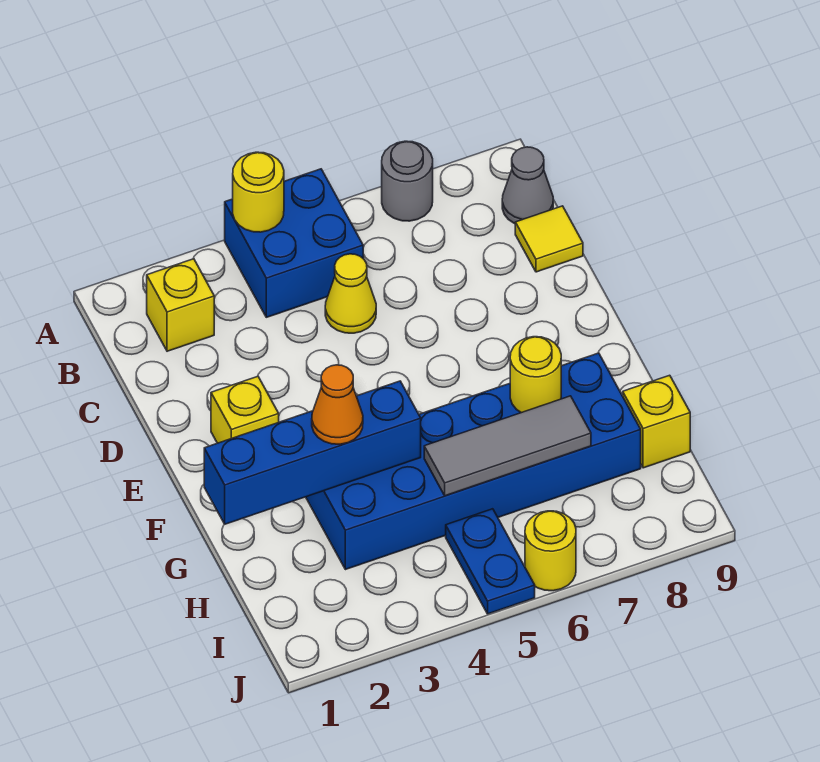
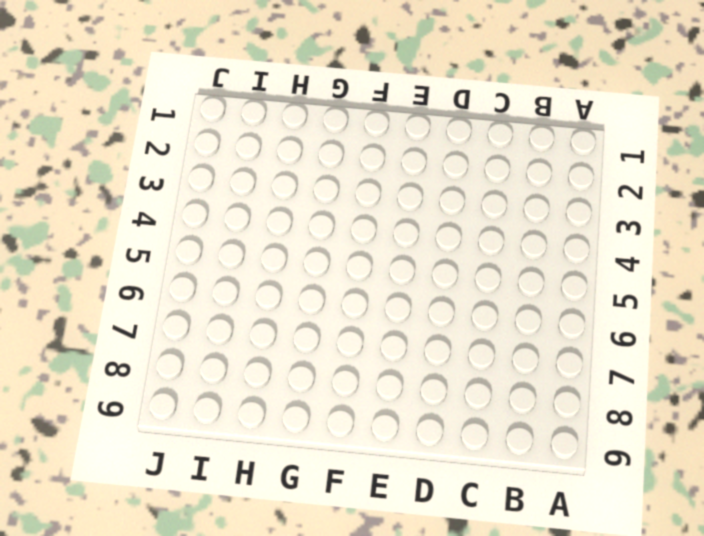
none -> blue 2x2 brick [225,169,363,317]
none -> grey 1x1 round brick [382,141,433,221]
none -> yellow 1x1 brick [147,259,214,351]

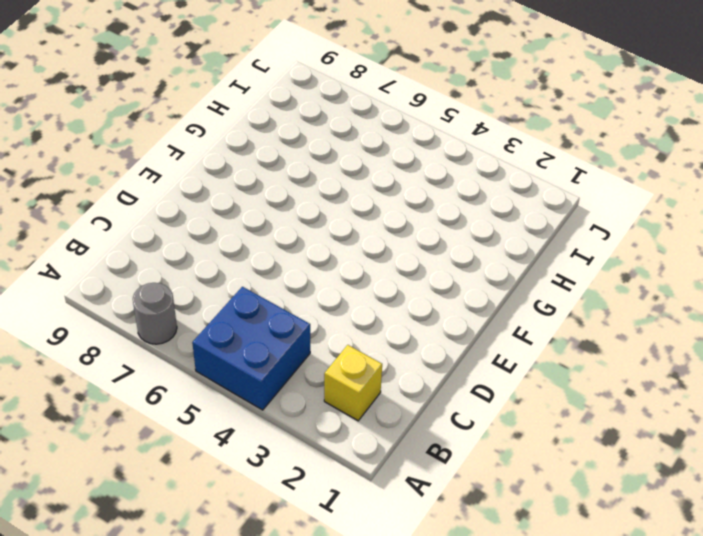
none -> grey 1x1 cone [502,147,553,224]
none -> yellow 1x1 cone [325,254,376,333]
none -> yellow 1x1 tile [515,206,583,272]

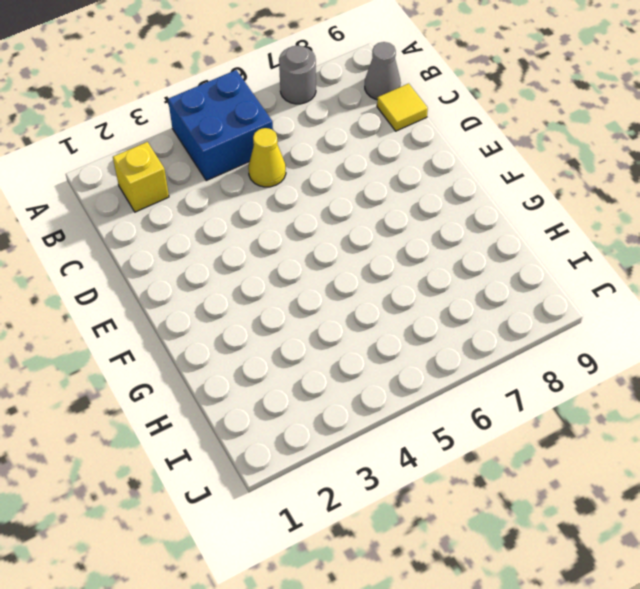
none -> yellow 1x1 brick [211,376,279,443]
none -> blue 2x6 brick [306,353,641,570]
none -> yellow 1x1 brick [623,375,690,468]

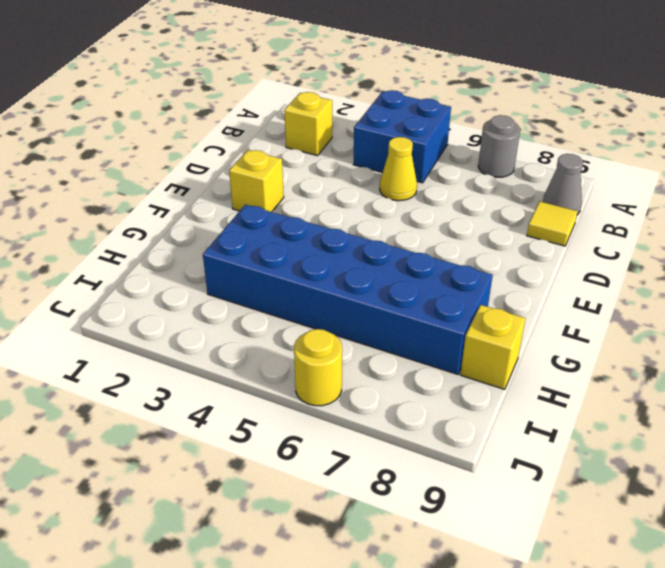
none -> blue 1x2 plate [446,509,535,614]
none -> yellow 1x1 round brick [233,152,284,232]
none -> blue 1x4 brick [204,381,421,524]

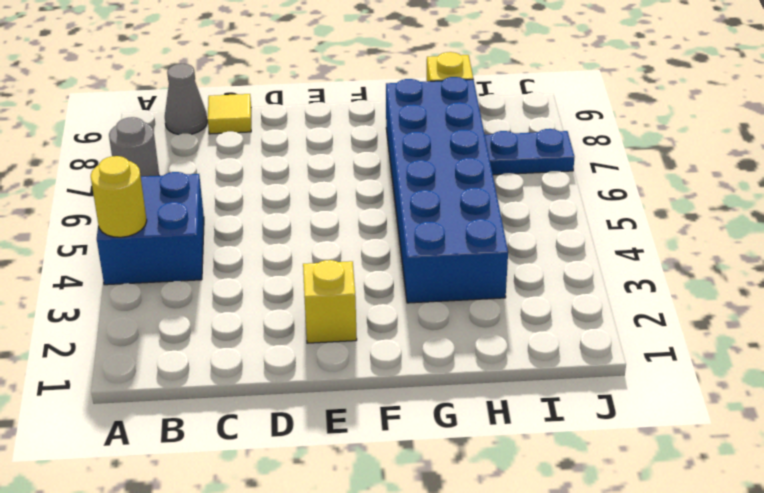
blue 1x2 plate [485,129,574,175] -> blue 1x2 plate moved to [446,509,535,614]
none -> yellow 1x1 brick [147,259,214,351]
none -> yellow 1x1 cone [325,254,376,333]
none -> yellow 1x1 round brick [525,511,576,591]

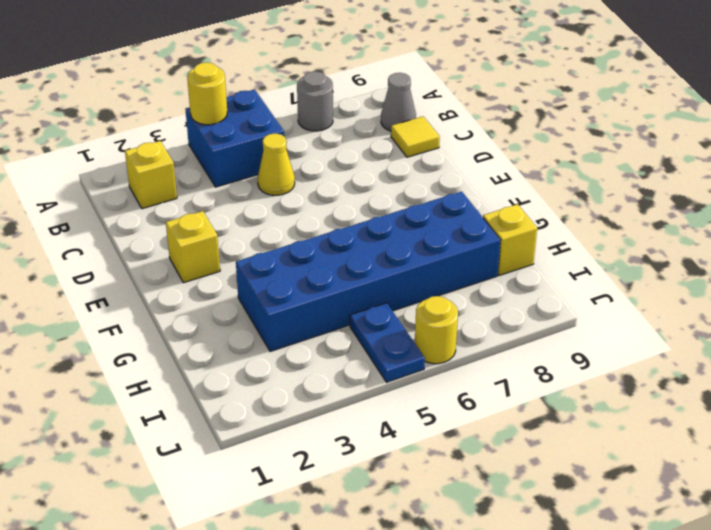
none -> blue 1x4 brick [204,381,421,524]
none -> yellow 1x1 round brick [510,337,561,413]
none -> grey 1x3 tile [424,396,591,496]

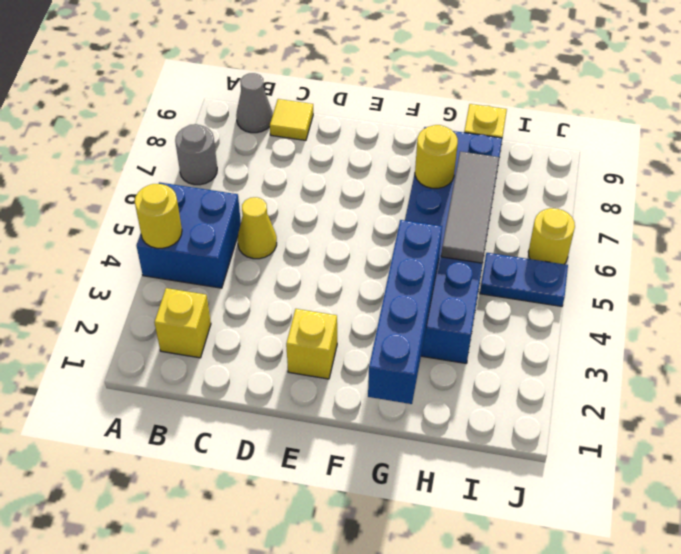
none -> orange 1x1 cone [312,365,363,444]

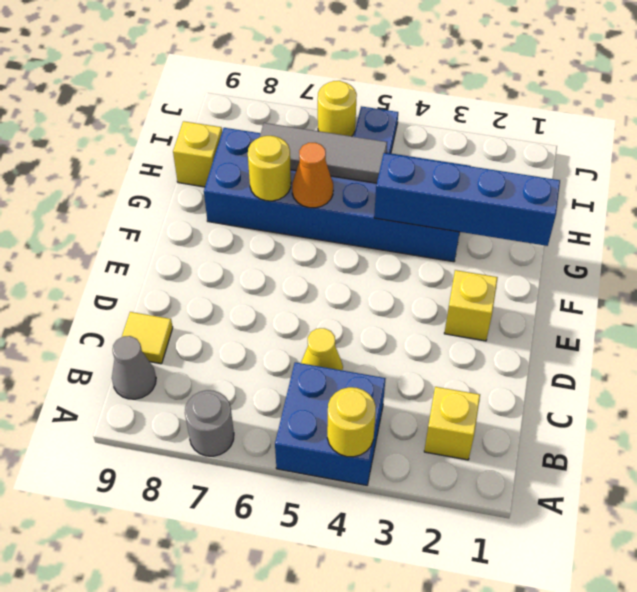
orange 1x1 cone [292,143,333,208] -> orange 1x1 cone moved to [312,365,363,444]

